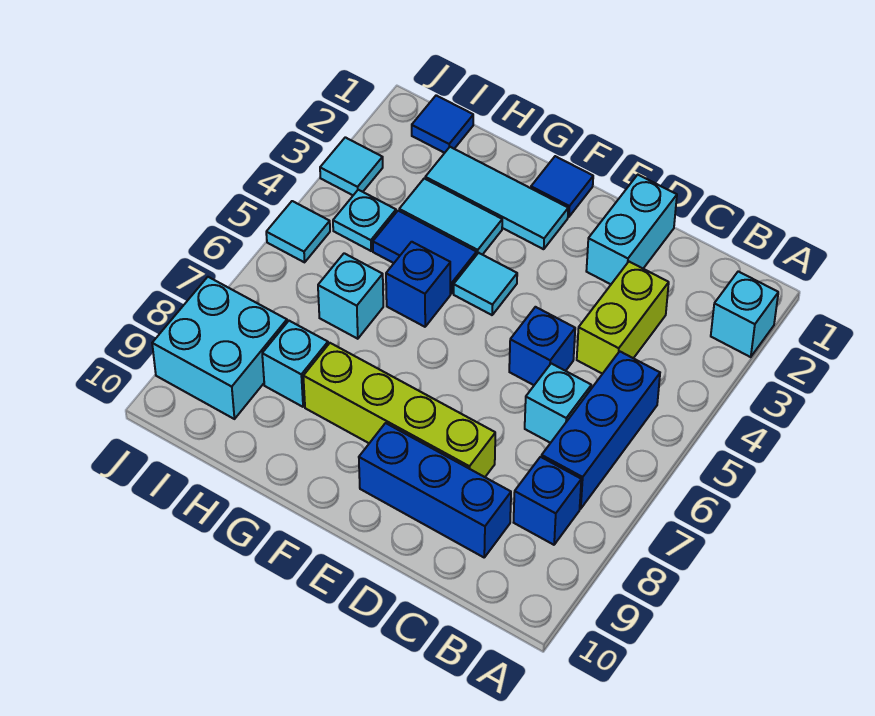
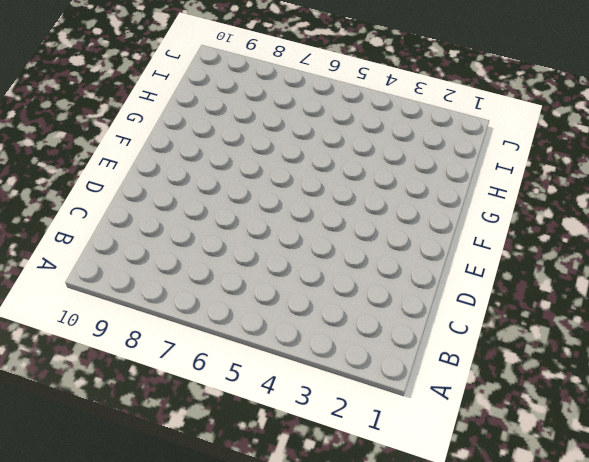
none -> cyan 1x1 brick [711,271,778,357]
none -> blue 1x3 brick [542,351,660,509]
none -> blue 1x1 brick [514,457,581,545]

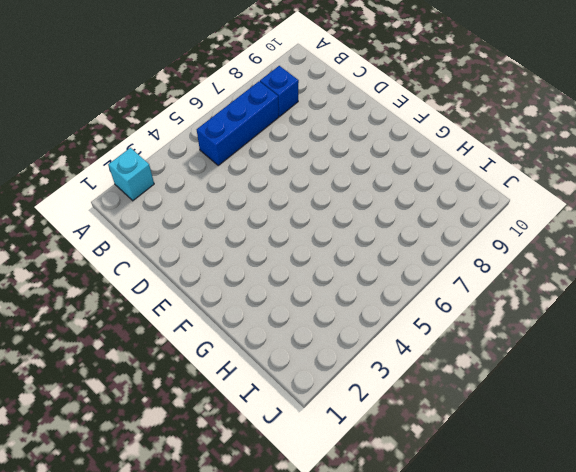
none -> lime 1x2 brick [577,262,669,374]
none -> cyan 1x1 brick [525,363,591,443]
none -> blue 1x3 brick [359,423,511,557]

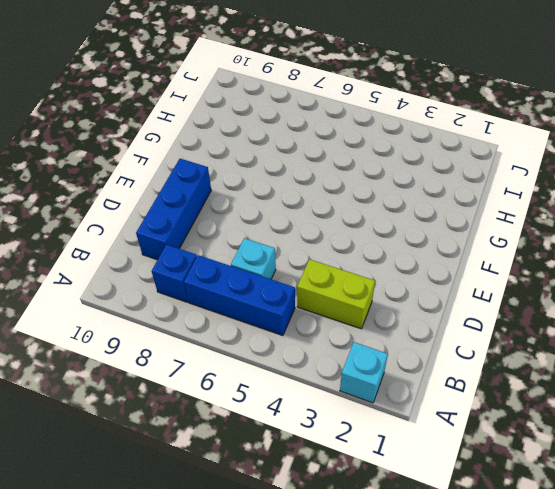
none -> cyan 1x2 brick [586,175,677,284]
none -> blue 1x1 brick [509,307,575,385]
none -> lime 1x4 brick [303,343,495,477]

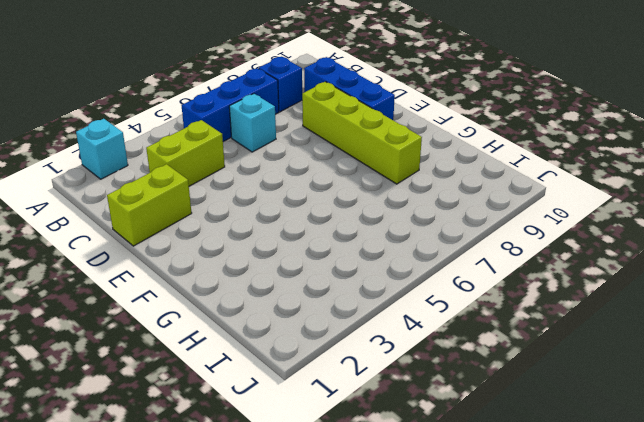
lime 1x2 brick [107,164,192,246] -> cyan 1x2 brick [586,175,677,284]
none -> blue 1x1 brick [509,307,575,385]
none -> blue 1x1 tile [531,156,593,217]
none -> cyan 1x3 tile [425,147,568,249]

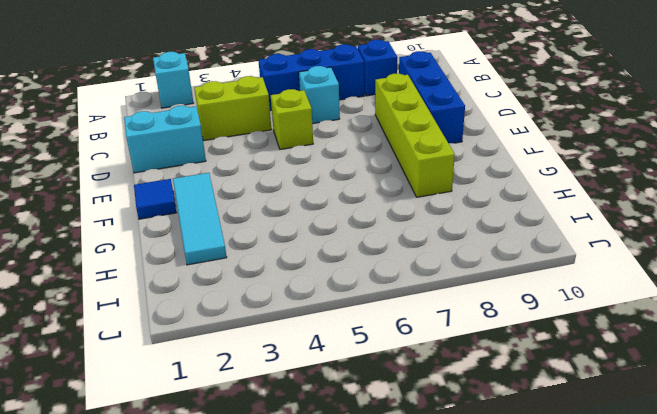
lime 1x1 brick [271,89,313,149] -> blue 1x1 brick [509,307,575,385]
none -> cyan 1x1 tile [454,253,517,315]
none -> cyan 1x2 tile [399,179,502,255]
none -> blue 1x2 tile [373,211,477,294]

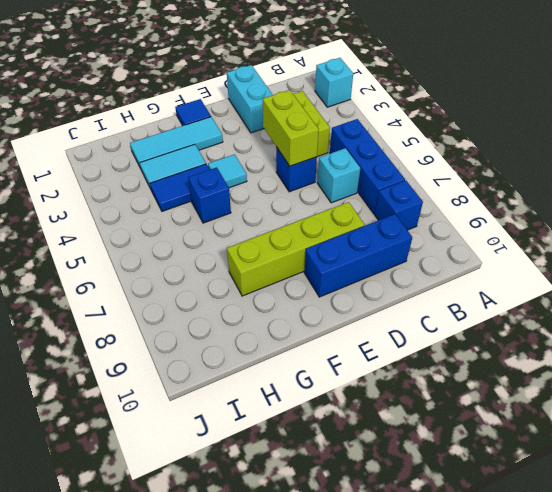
lime 1x2 brick [263,90,319,166] -> none
none -> cyan 1x1 brick [318,253,383,339]
none -> cyan 1x1 brick [262,321,328,407]
none -> blue 1x1 tile [412,95,473,153]

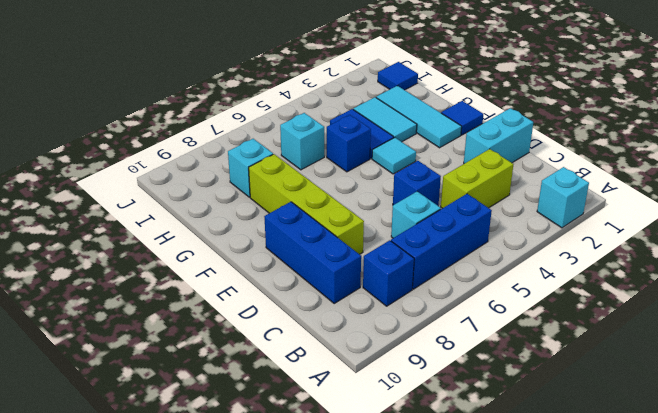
none -> cyan 1x1 plate [333,190,396,251]
none -> cyan 2x2 brick [152,277,287,419]
none -> cyan 1x1 tile [320,137,383,195]

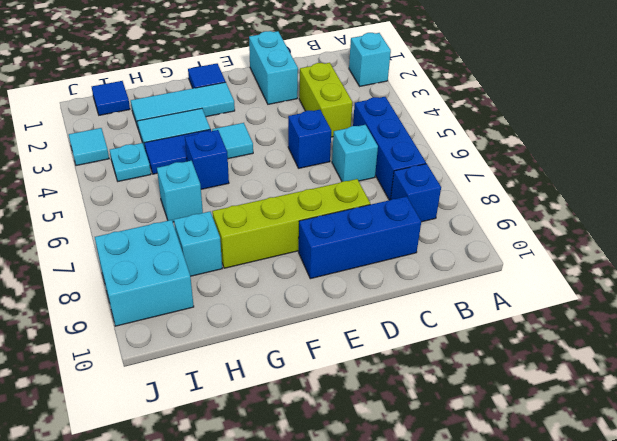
none -> cyan 1x1 tile [266,201,330,262]

